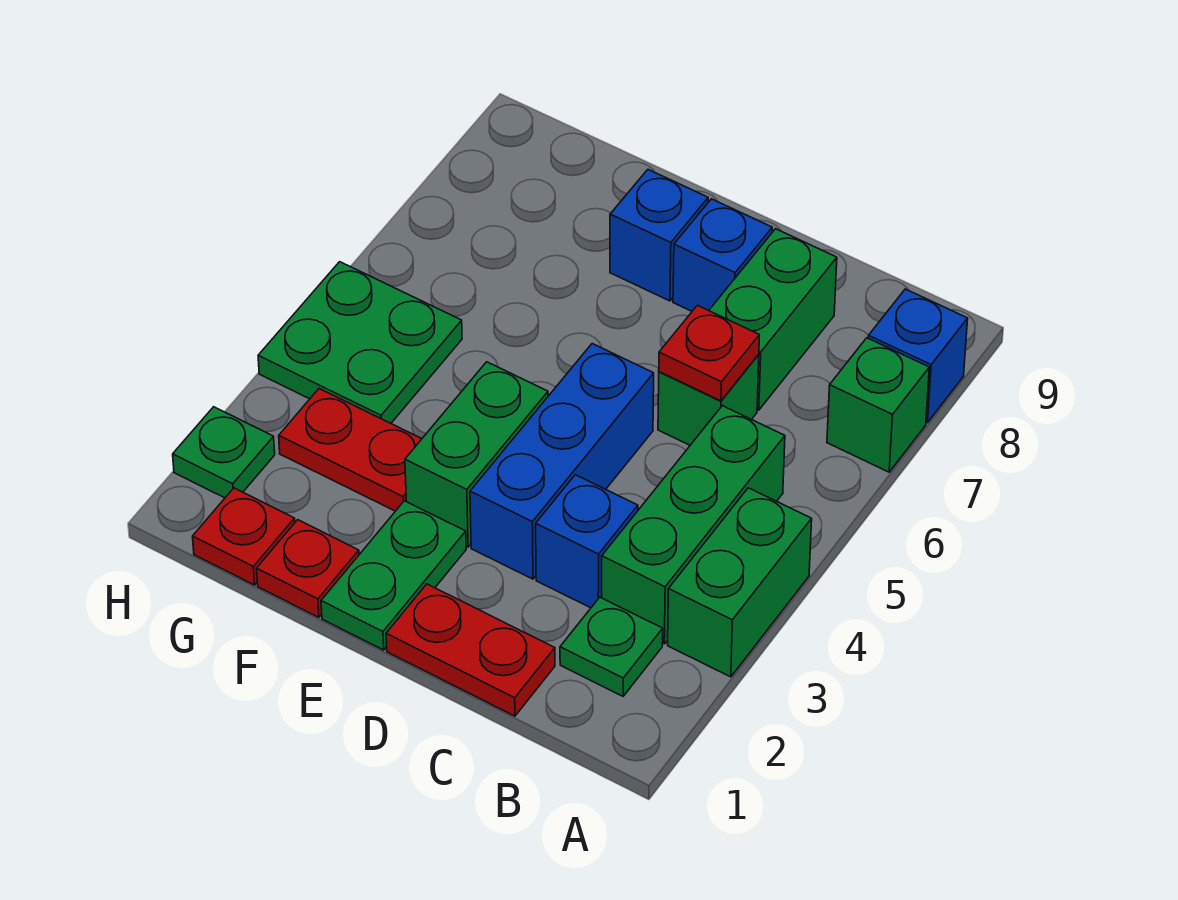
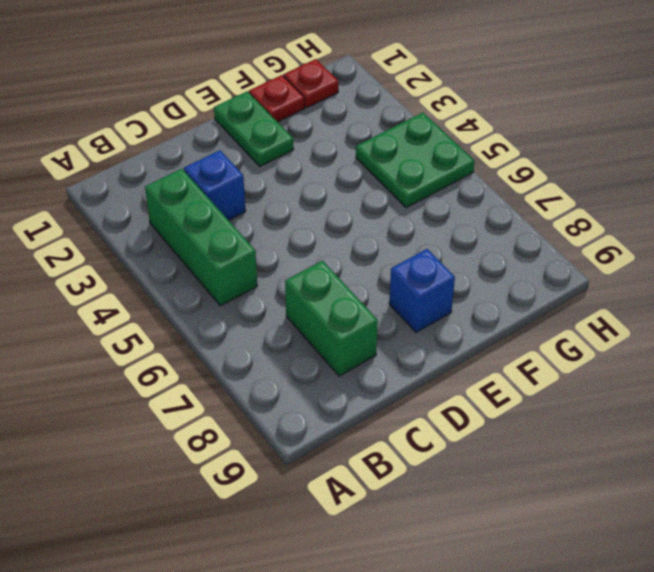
none -> green 1x2 brick [668,488,812,677]
none -> green 1x1 brick [827,338,929,472]
none -> blue 1x1 brick [868,289,968,423]

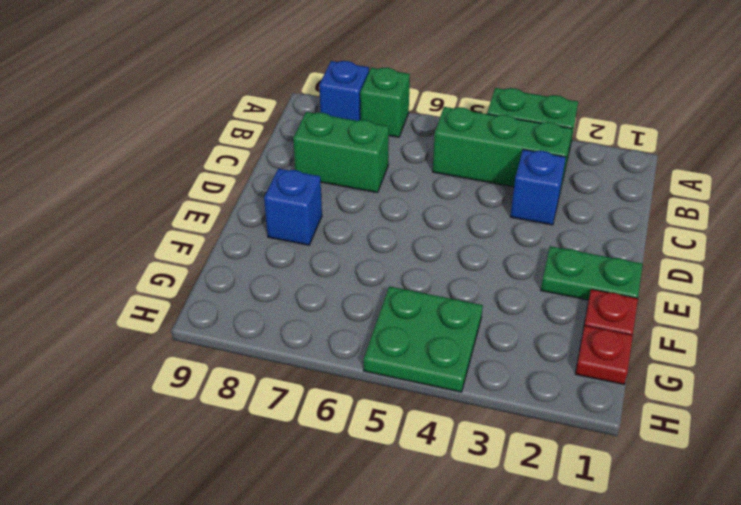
none -> green 1x1 plate [560,597,663,696]
none -> red 1x2 plate [386,584,555,716]
none -> green 1x1 brick [658,354,759,445]

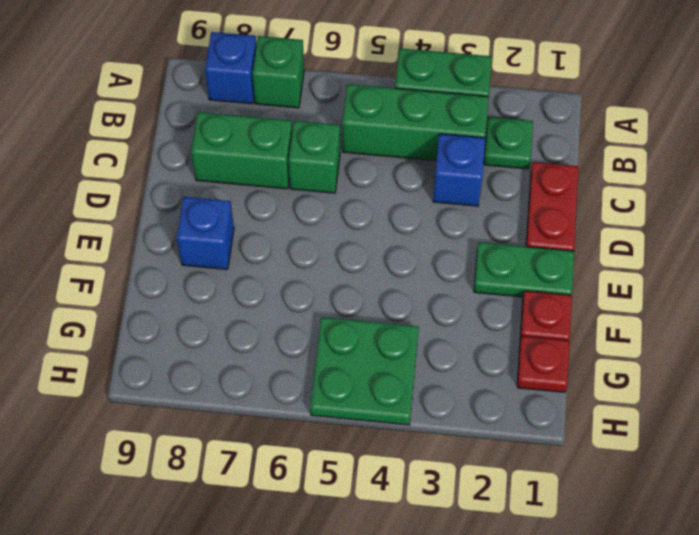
none -> blue 1x3 brick [470,344,654,579]
none -> blue 1x1 brick [673,199,772,311]
none -> green 1x2 brick [405,362,548,547]

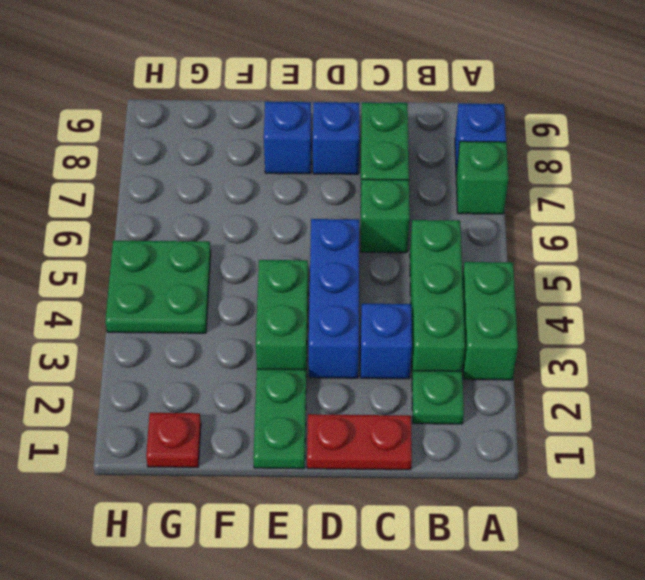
none -> red 1x1 plate [257,520,359,617]
none -> red 1x2 plate [279,389,422,511]
none -> green 1x1 plate [173,407,275,498]

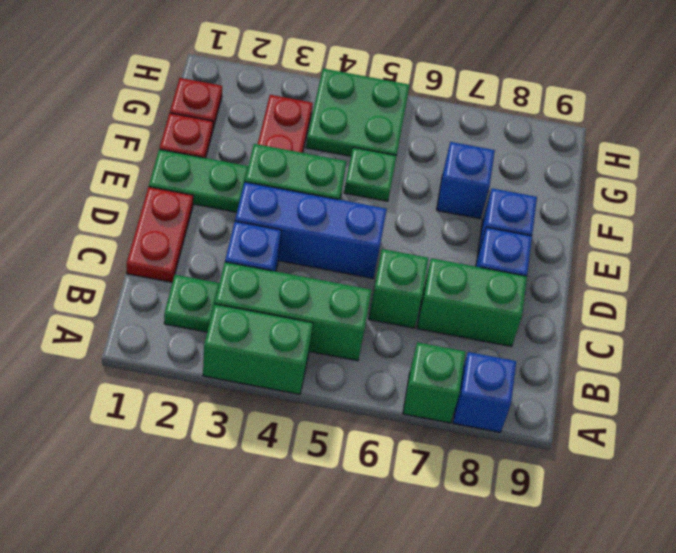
green 1x1 plate [344,147,397,201] -> green 1x1 plate moved to [173,407,275,498]
blue 1x1 brick [437,142,495,219] -> none
none -> red 1x1 plate [659,305,759,401]

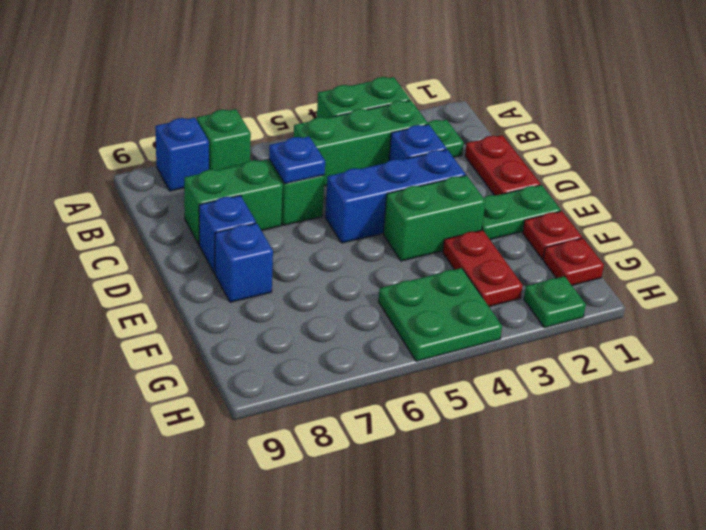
blue 1x1 plate [269,136,325,184] -> red 1x1 plate [659,305,759,401]

